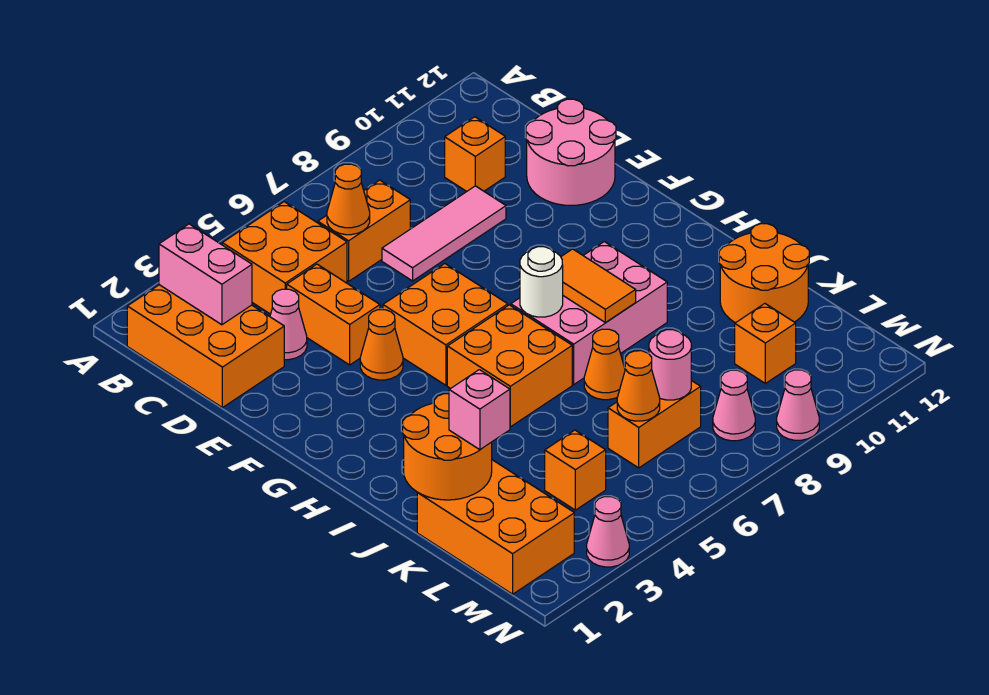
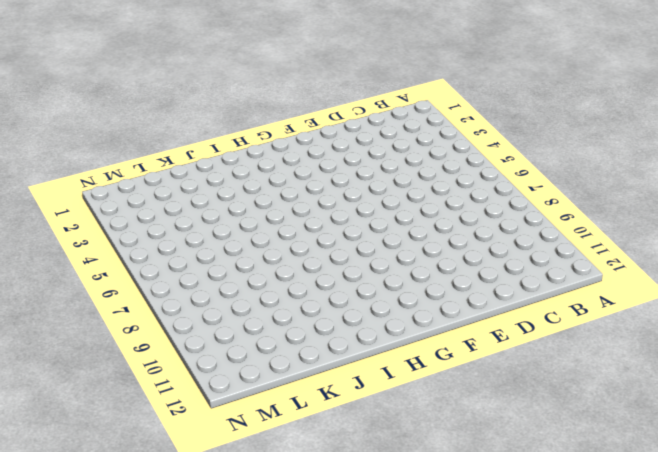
none -> orange 2x3 brick [127,285,284,408]
none -> orange 2x2 brick [222,202,347,314]
none -> orange 1x2 brick [318,180,410,281]

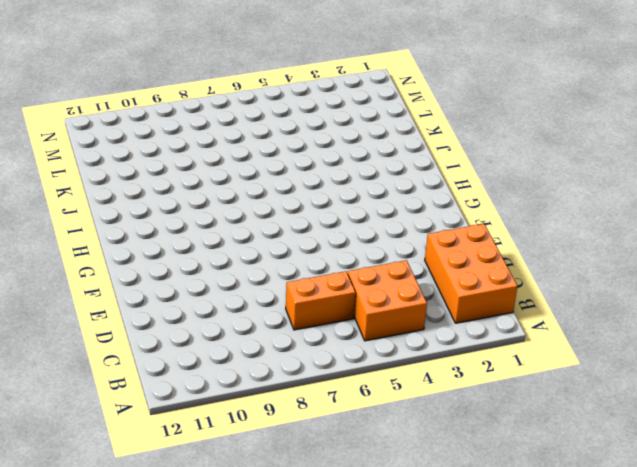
none -> orange 1x1 brick [445,117,505,192]
none -> pink 1x1 cone [270,289,307,360]
none -> orange 1x2 brick [287,264,380,365]

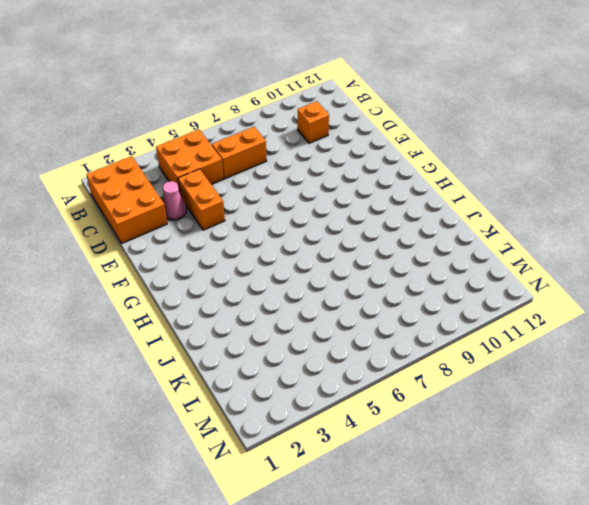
none -> pink 1x3 tile [382,186,506,281]
none -> pink 2x2 round brick [526,99,616,206]
none -> orange 1x1 cone [360,310,403,380]

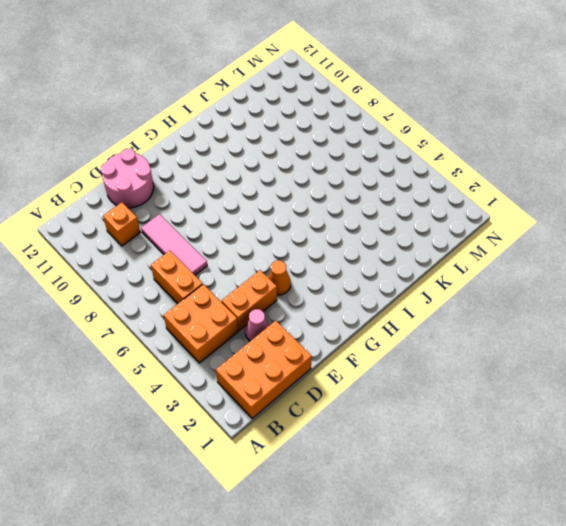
none -> orange 2x2 brick [383,264,508,385]
none -> orange 2x2 brick [447,305,572,427]
none -> pink 2x3 brick [511,242,667,384]

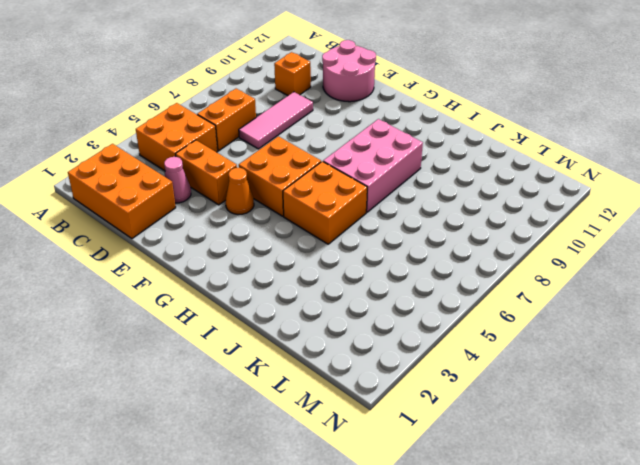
none -> orange 1x1 cone [584,329,625,400]
none -> orange 2x2 round brick [719,224,809,323]
none -> orange 2x3 brick [417,460,574,594]

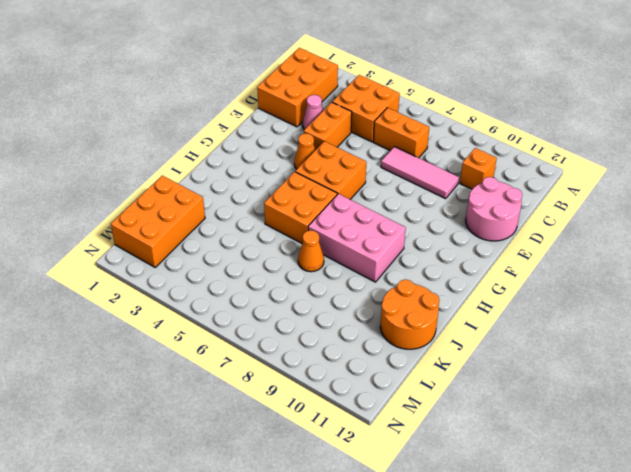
none -> orange 1x1 brick [545,430,606,510]
none -> orange 1x2 brick [608,381,701,468]
none -> orange 1x1 brick [735,304,796,383]

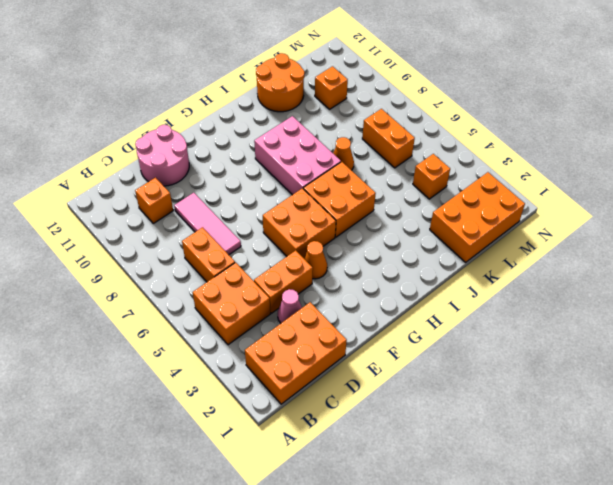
none -> pink 1x1 cone [713,370,755,441]
none -> pink 1x1 cone [587,497,629,567]
none -> pink 1x1 cone [777,370,819,440]

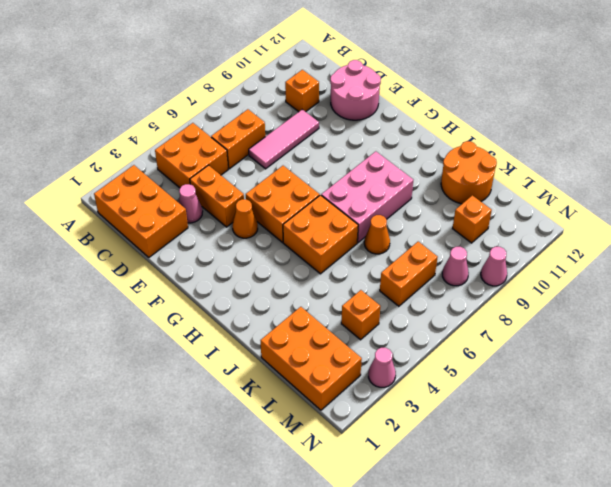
none -> pink 1x2 brick [159,224,252,325]
none -> orange 1x1 cone [327,164,370,235]
none -> white 1x1 round brick [520,247,563,317]

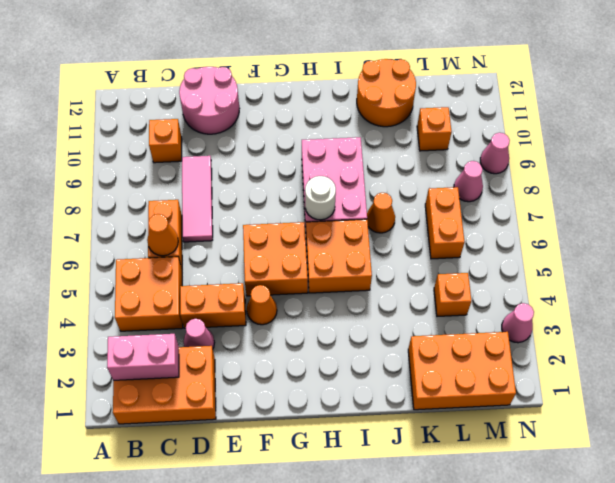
none -> orange 1x2 tile [561,249,636,322]
none -> orange 2x2 round brick [403,394,492,500]
none -> orange 1x1 cone [617,351,660,421]

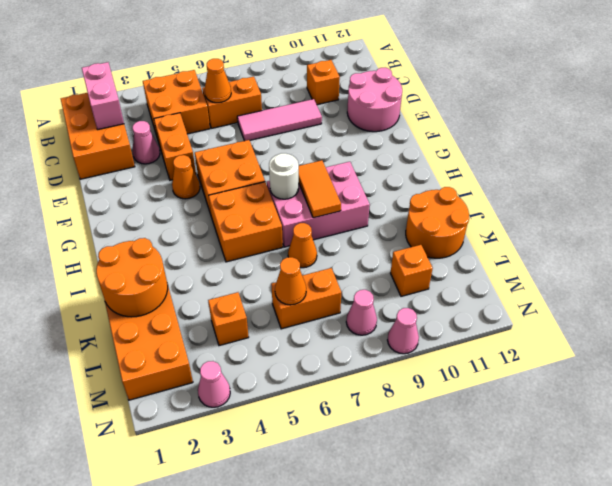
none -> pink 1x1 round brick [649,330,691,400]
none -> pink 1x1 brick [449,370,510,450]

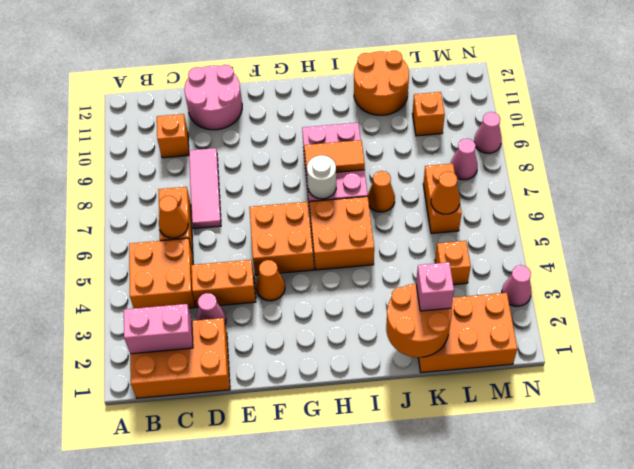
none -> pink 1x1 round brick [649,330,691,400]

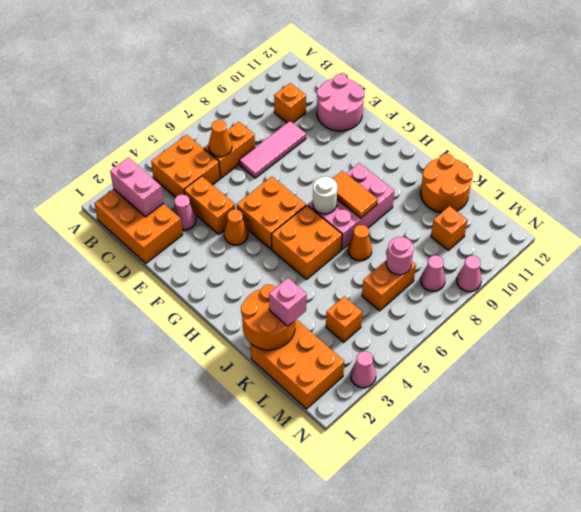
none -> orange 1x1 cone [617,351,660,421]

